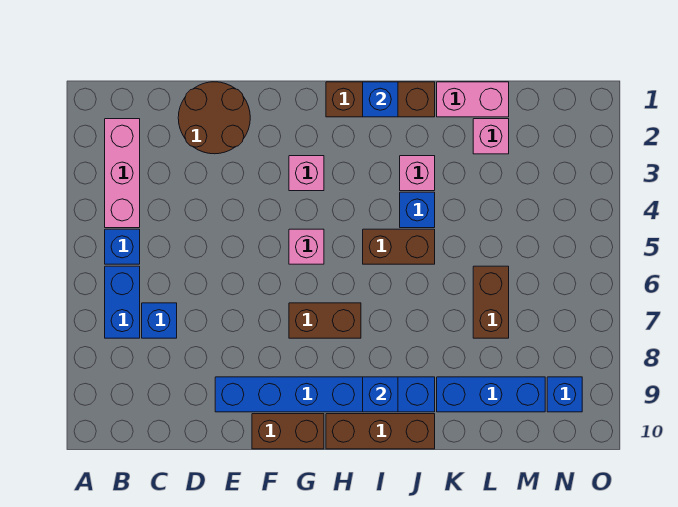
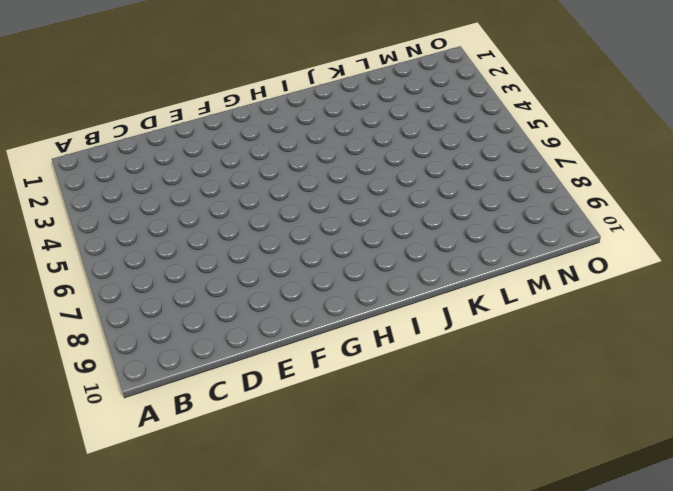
none -> pink 1x3 brick [105,119,140,228]
none -> blue 1x1 brick [105,229,140,264]
none -> blue 1x2 brick [105,266,140,338]

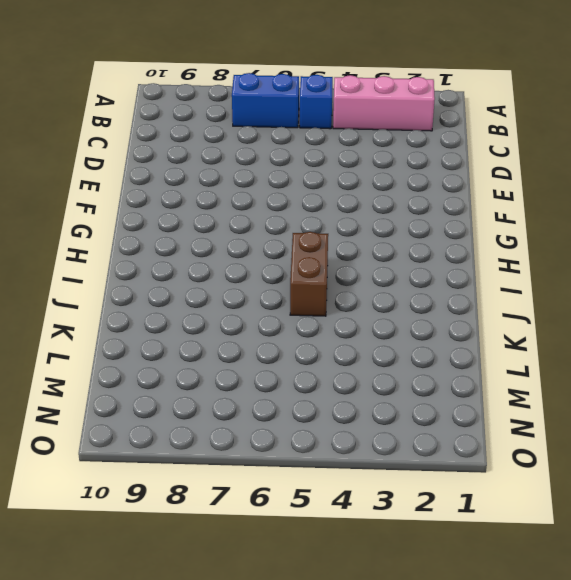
none -> blue 1x1 brick [142,303,177,338]
none -> brown 2x2 round brick [178,82,250,154]
none -> blue 1x6 brick [215,377,435,412]

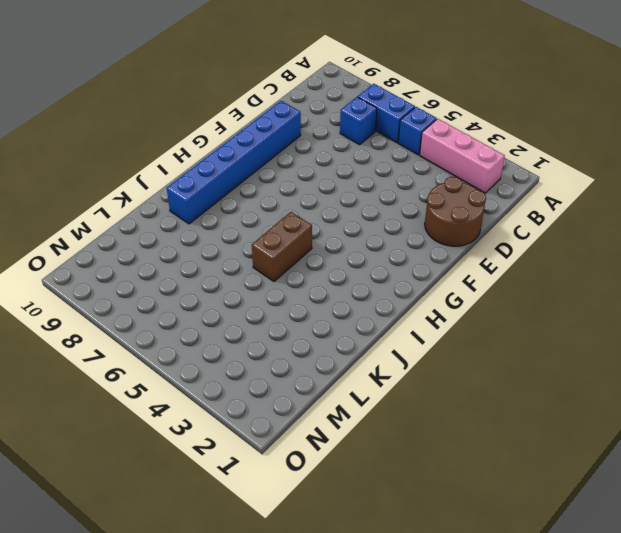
none -> brown 1x2 brick [252,414,324,449]
none -> pink 1x1 brick [289,156,324,191]
none -> pink 1x1 brick [289,229,324,264]

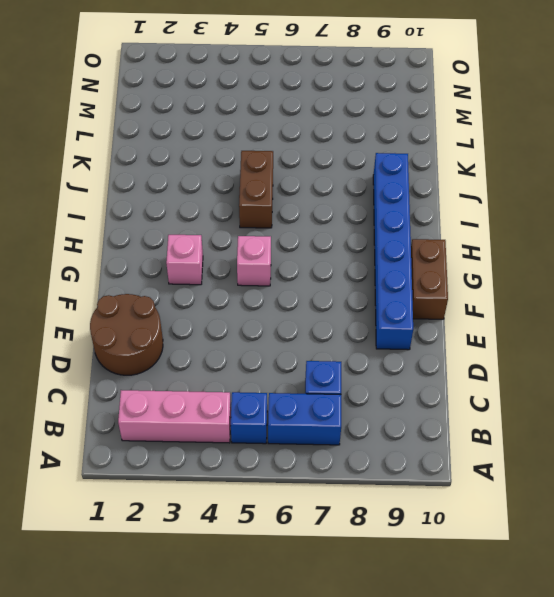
none -> brown 1x2 brick [289,303,361,338]
none -> brown 1x3 brick [326,82,435,117]
none -> brown 1x3 brick [326,414,435,449]

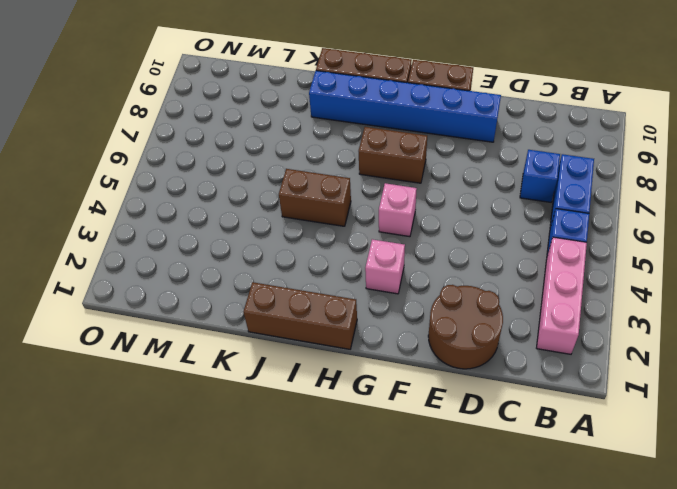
none -> pink 1x1 brick [400,156,435,191]
none -> blue 1x1 brick [400,192,435,228]
none -> pink 1x2 brick [437,82,509,117]

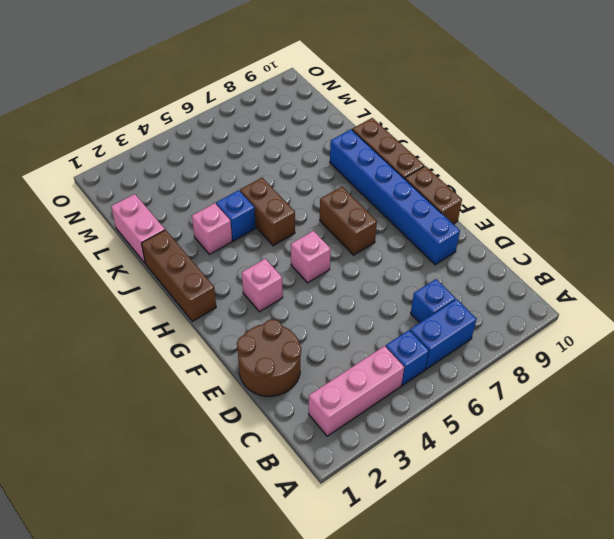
none -> blue 1x3 brick [437,377,545,412]
none -> pink 1x1 brick [473,119,509,154]
none -> brown 1x2 brick [473,266,509,338]

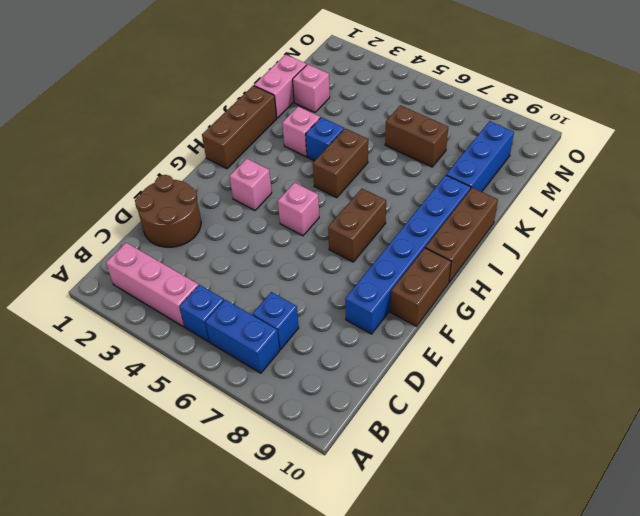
none -> blue 1x1 brick [547,377,582,412]
none -> blue 1x1 brick [363,82,398,117]
none -> blue 1x1 brick [363,377,398,412]

